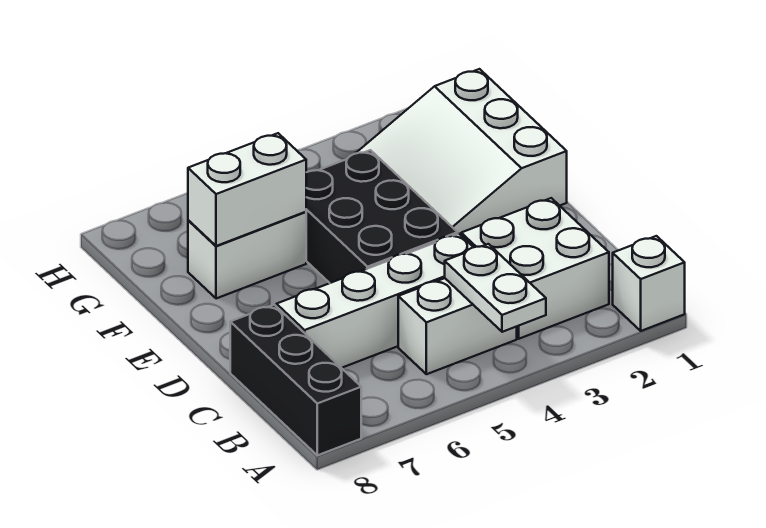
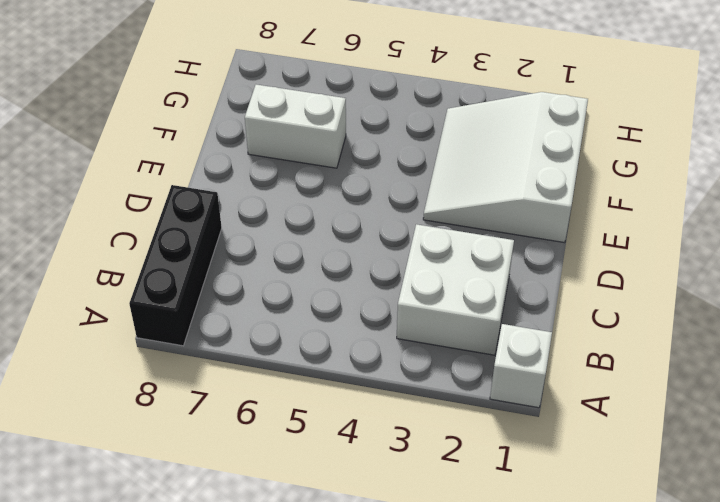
none -> white 1x2 brick [398,278,517,374]
none -> white 1x4 brick [276,234,473,368]

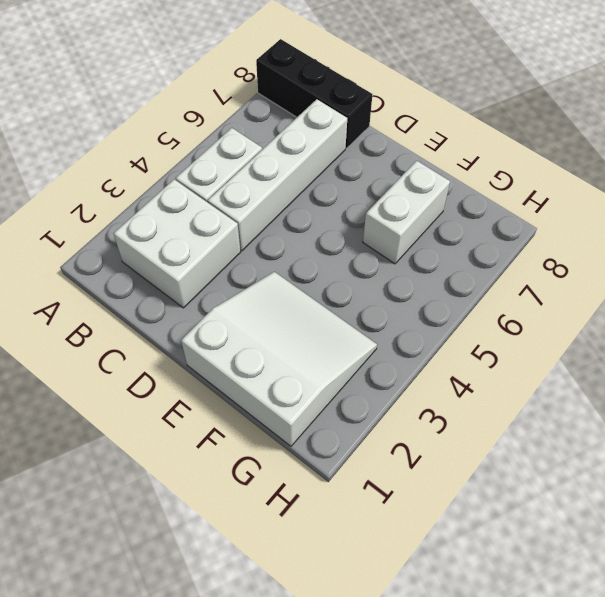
none -> white 1x1 brick [613,236,685,331]
none -> black 2x3 brick [306,150,458,283]

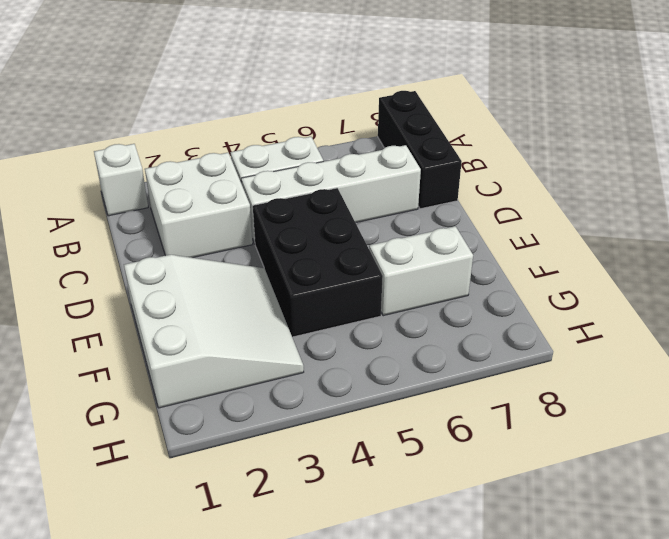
none -> white 1x2 plate [445,244,546,332]
none -> white 1x2 brick [188,133,306,246]

